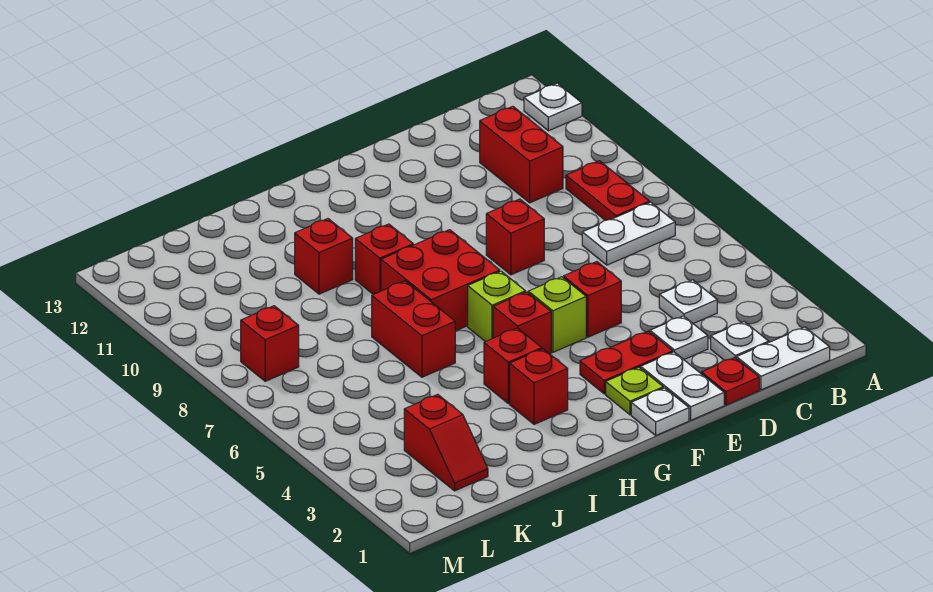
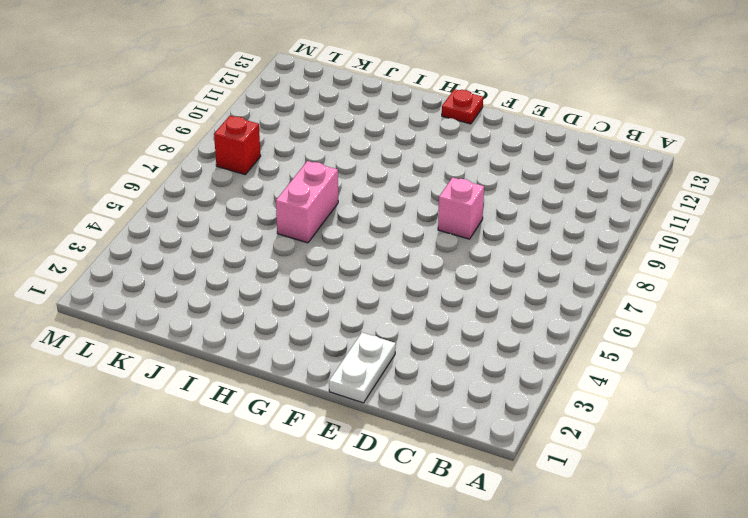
pink 1x1 brick [438,177,484,239] -> red 1x1 brick [486,199,544,275]
red 1x1 plate [442,89,483,124] -> red 1x1 plate moved to [701,358,759,405]
pink 1x2 brick [276,161,338,243] -> red 1x2 brick [372,281,455,377]
none -> white 1x1 plate [524,83,582,131]
none -> white 1x2 plate [737,327,830,390]
none -> white 1x2 plate [582,202,675,265]

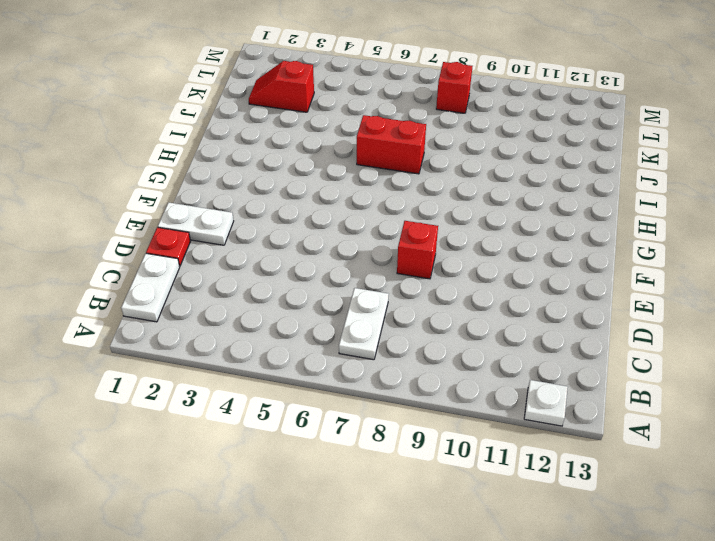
none -> red 1x2 plate [566,161,650,220]
none -> white 1x1 plate [711,322,769,360]
none -> white 1x1 plate [659,280,717,324]

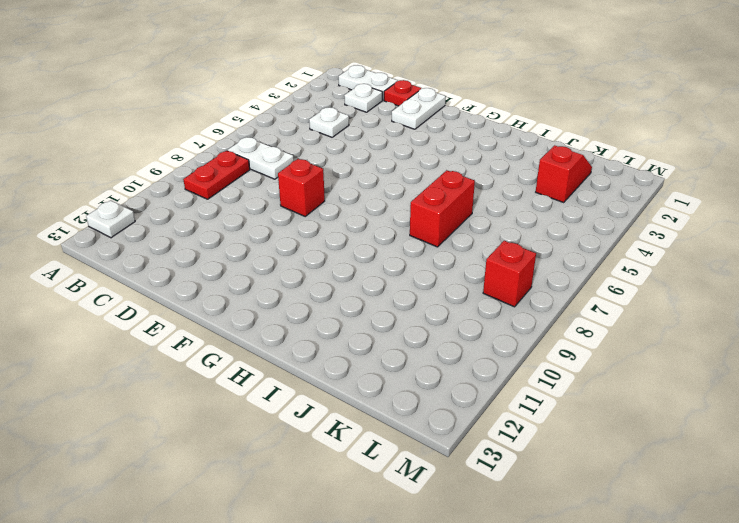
none -> red 1x2 brick [480,106,563,203]
none -> white 1x1 plate [650,316,708,359]
none -> red 1x2 plate [580,331,673,394]

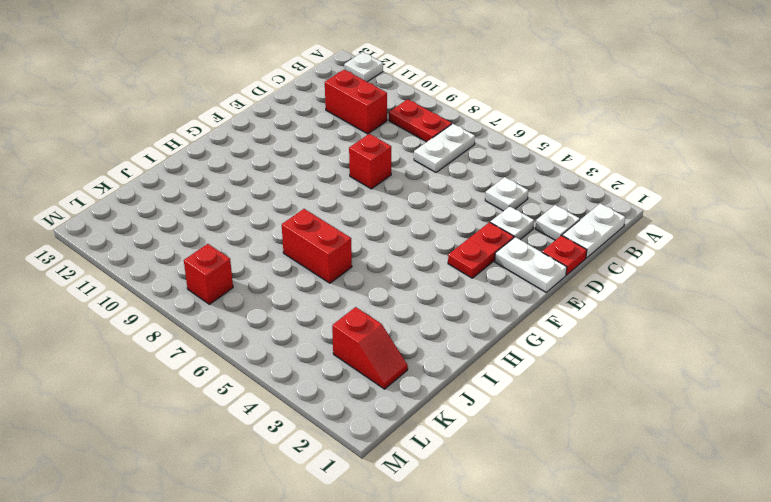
none -> red 1x1 brick [564,262,621,337]
none -> white 1x1 plate [631,388,689,435]
none -> lime 1x1 plate [606,367,663,415]

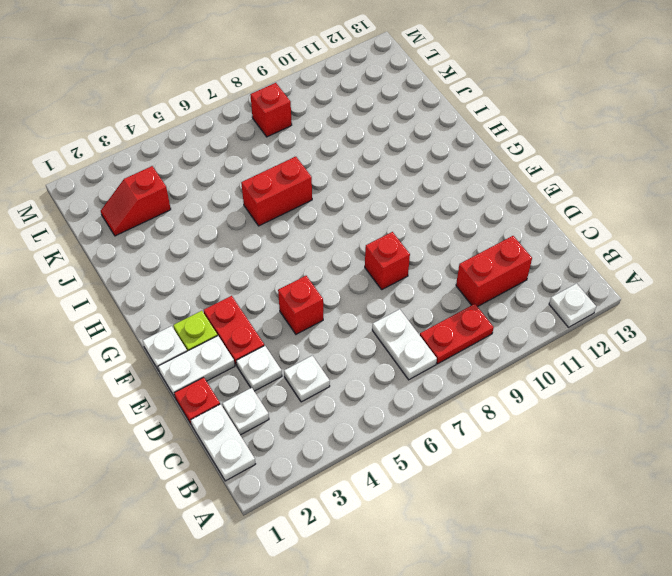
none -> lime 1x1 brick [528,277,586,352]
none -> red 1x1 brick [493,292,551,354]
none -> lime 1x1 brick [468,271,526,342]

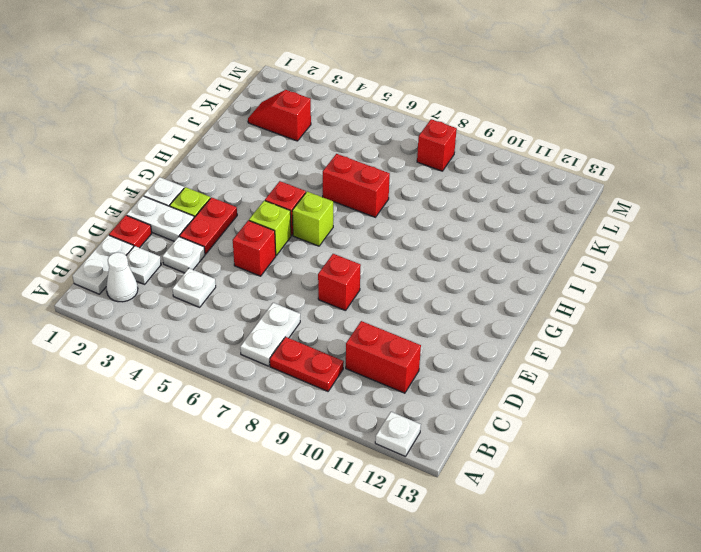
white 1x1 cone [106,252,138,302] -> none
none -> red 2x2 brick [381,230,500,331]
none -> red 1x1 brick [510,349,568,424]
none -> red 1x1 brick [484,328,542,404]

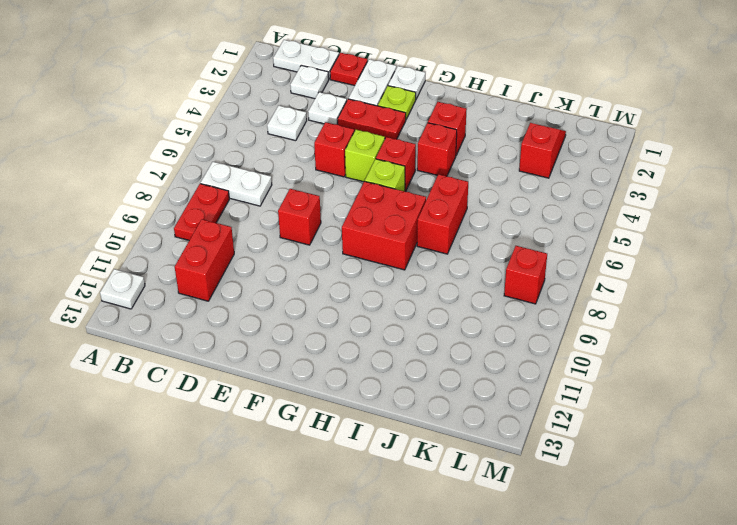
none -> red 1x1 brick [355,224,413,294]
none -> red 1x1 brick [295,219,353,294]

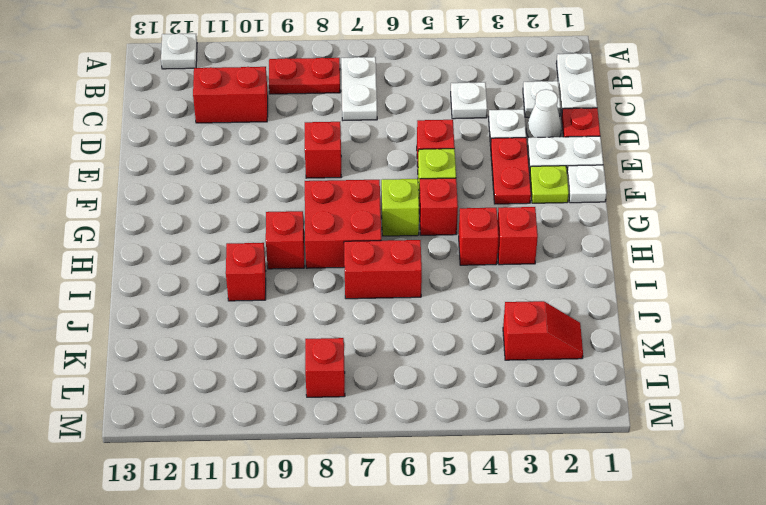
white 1x1 cone [526,89,562,138] -> none

